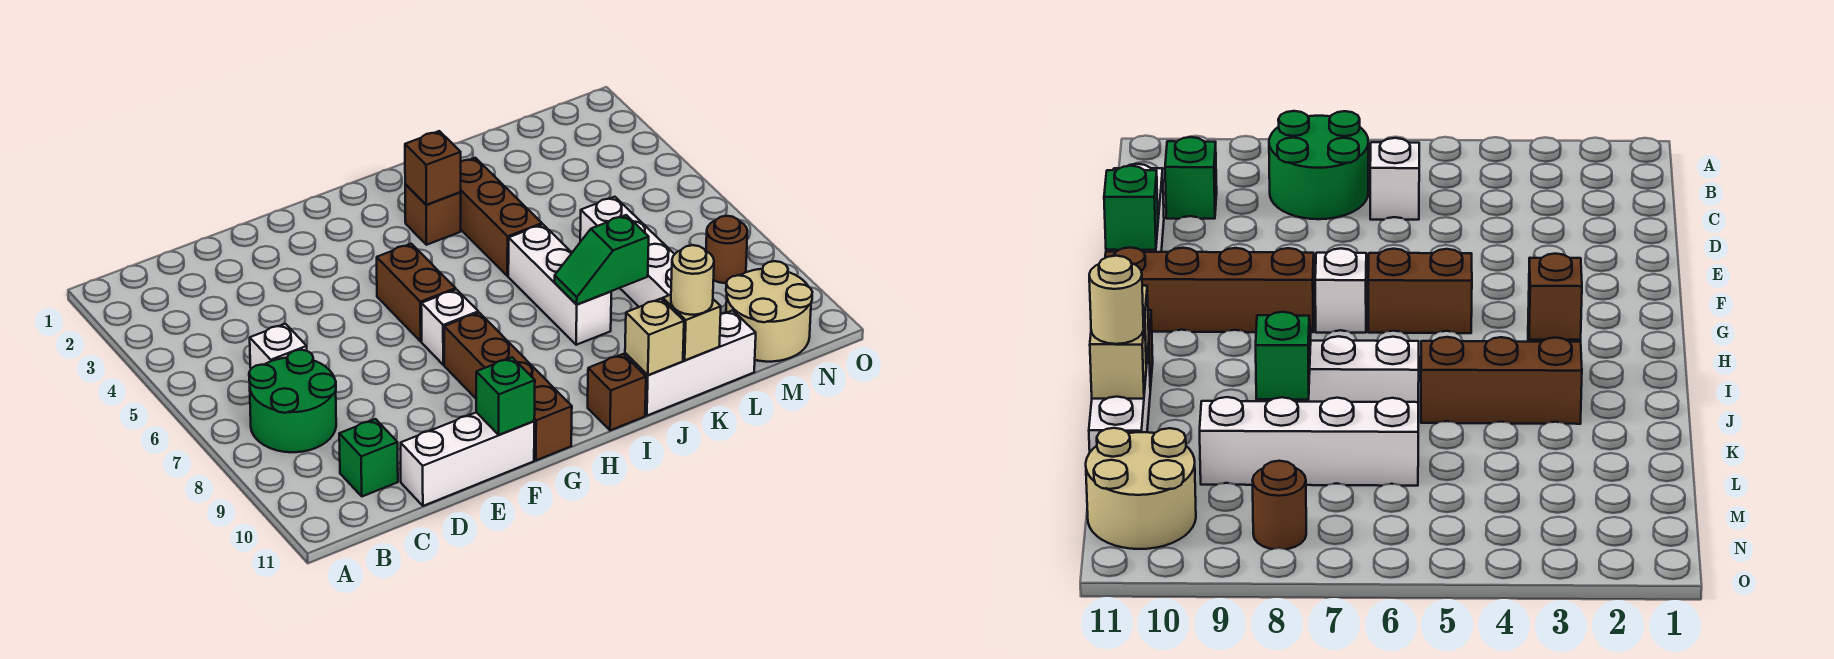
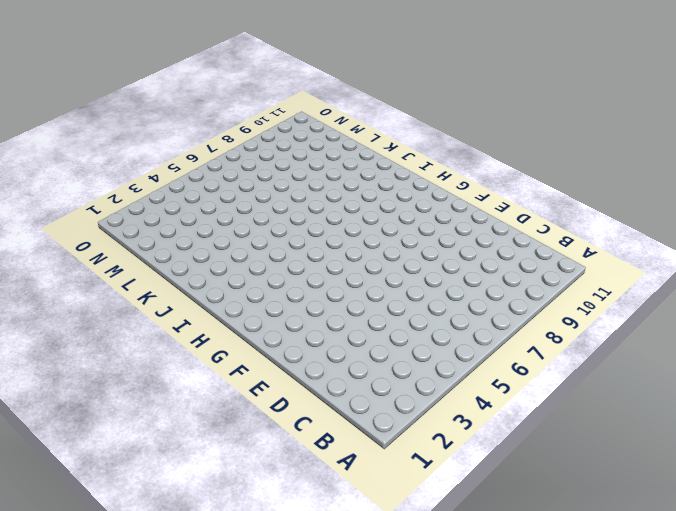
none -> green 2x2 round brick [249,350,336,452]
none -> white 1x1 brick [250,324,307,368]
none -> green 1x1 brick [339,419,398,496]

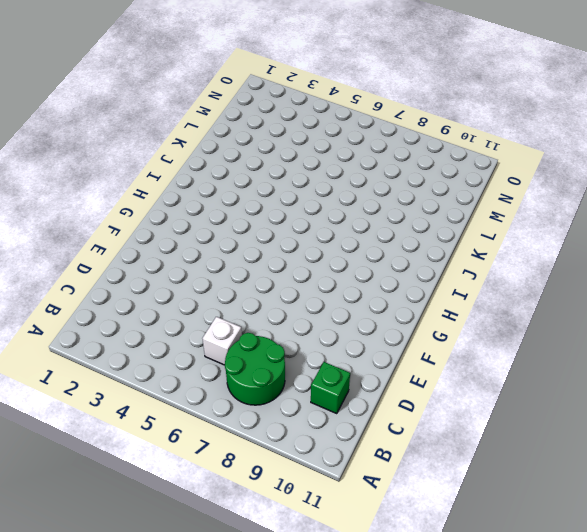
none -> white 1x3 brick [401,412,534,506]
none -> brown 1x2 brick [377,244,456,341]
none -> white 1x1 brick [421,289,478,365]

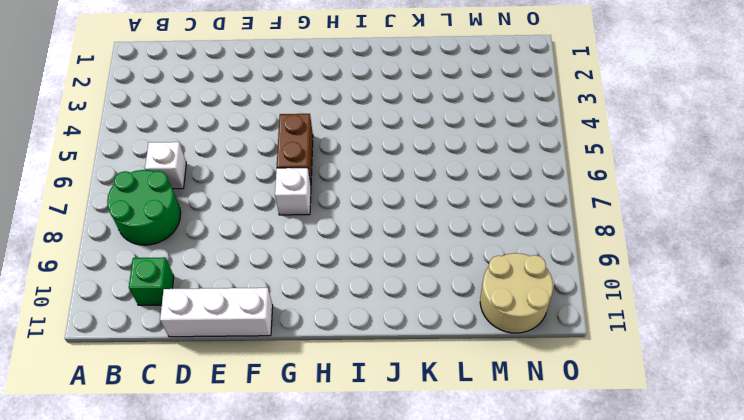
none -> brown 1x4 brick [444,313,572,460]
none -> brown 1x1 brick [405,184,461,245]
none -> brown 1x1 brick [588,354,646,430]

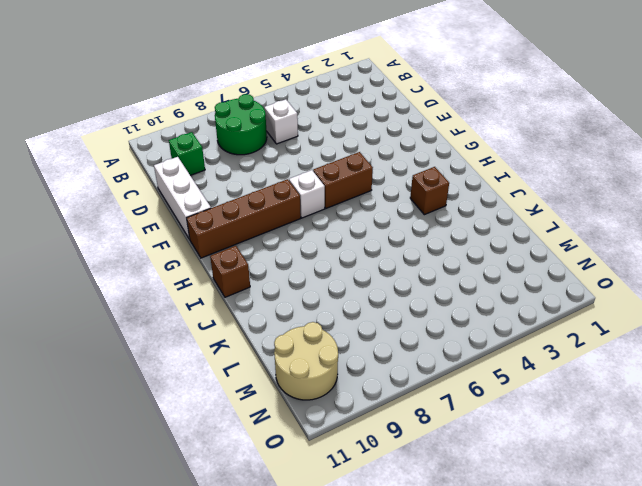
none -> brown 1x3 brick [461,158,542,276]
none -> white 1x3 brick [508,224,611,345]
none -> white 1x3 brick [625,310,756,416]

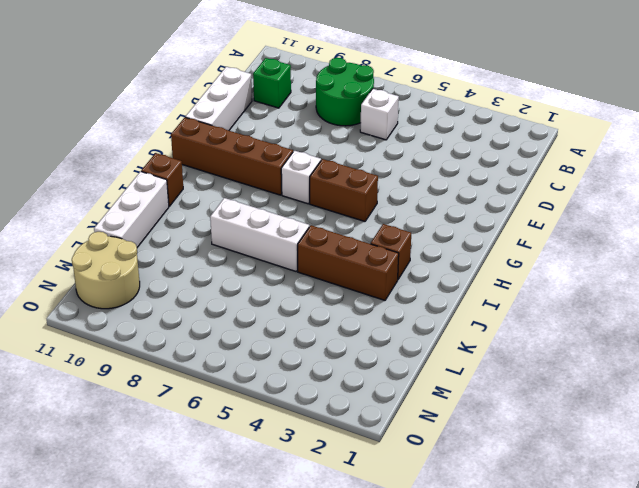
none -> white 1x4 brick [580,197,675,307]
none -> brown 1x1 round brick [706,216,747,283]
none -> green 1x1 brick [476,357,535,435]

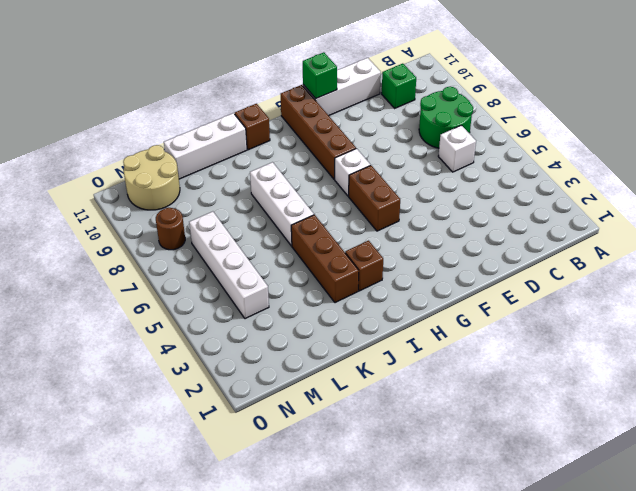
white 1x4 brick [189,211,269,319] -> white 1x4 brick moved to [580,197,675,307]
none -> brown 1x1 brick [405,131,461,205]
none -> green 1x2 slope [555,215,649,304]
none -> tan 1x1 brick [625,299,684,375]

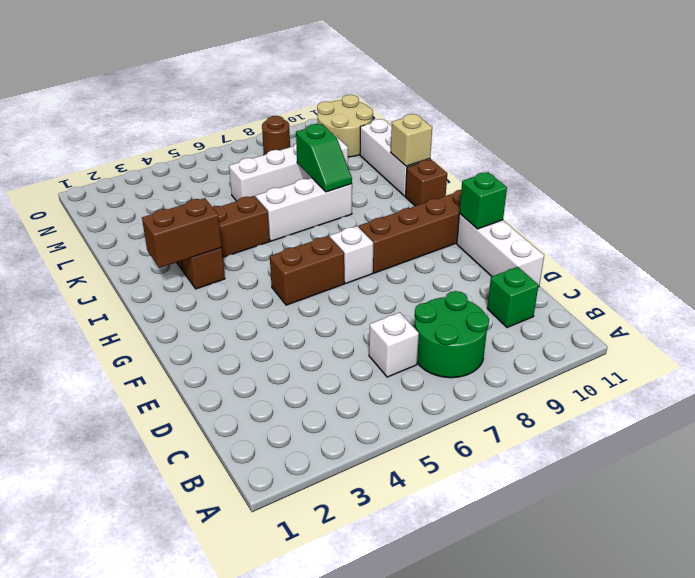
brown 1x2 brick [142,198,222,268] -> brown 1x1 brick [405,131,461,205]
none -> tan 1x1 brick [663,295,721,360]
none -> tan 1x1 round brick [671,245,714,315]

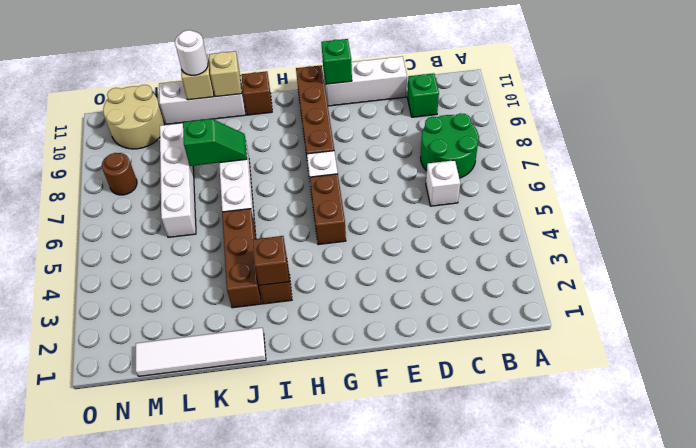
white 1x4 tile [136,328,266,376] -> none
white 1x1 round brick [175,30,208,75] -> tan 1x1 round brick [671,245,714,315]

